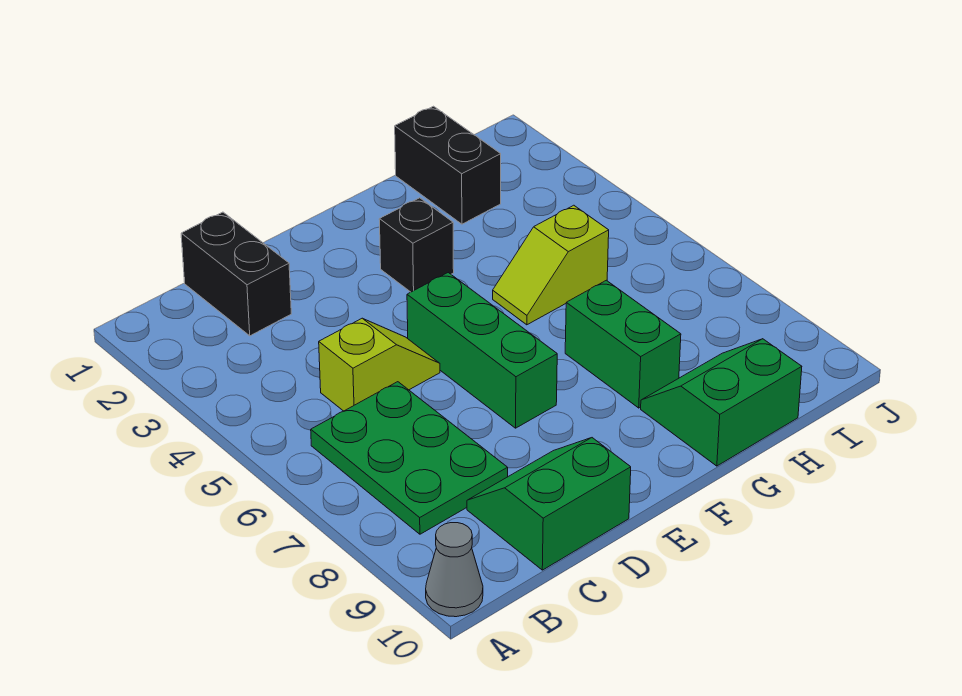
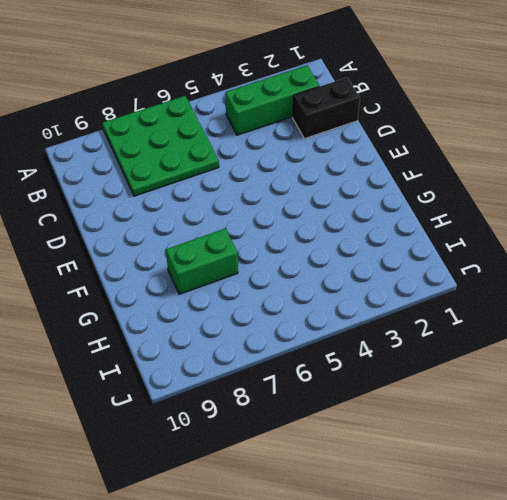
green 3x3 plate [102,96,219,196] -> green 2x3 plate [311,382,508,534]
green 1x3 brick [225,65,319,135] -> green 1x3 brick moved to [407,273,557,428]
none -> grey 1x1 cone [426,523,483,617]
none -> lime 1x2 slope [319,318,440,411]

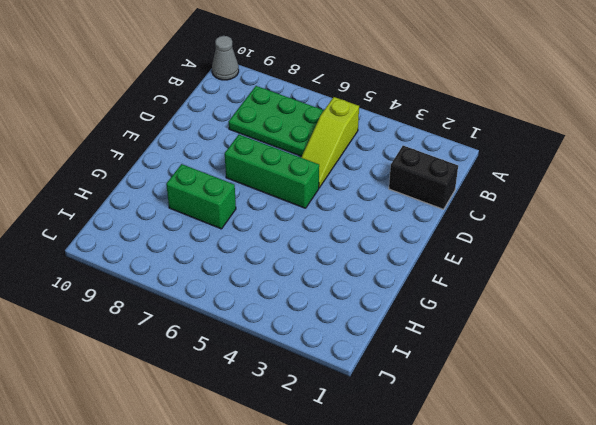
lime 1x3 slope [301,97,359,188] -> lime 1x2 slope [319,318,440,411]
none -> green 2x2 slope [467,438,631,570]
none -> black 1x1 brick [379,198,454,292]

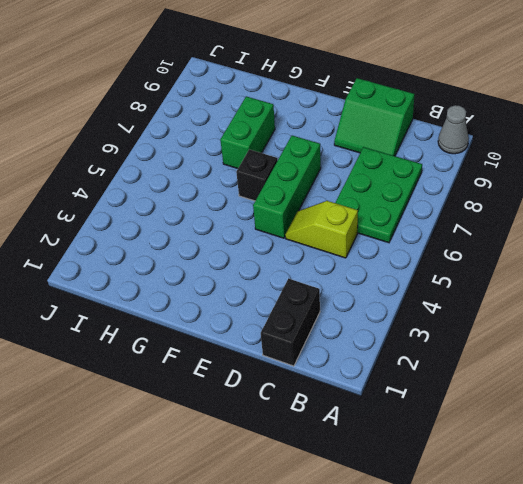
black 1x1 brick [236,149,278,201] -> black 1x1 brick moved to [379,198,454,292]
none -> lime 1x2 slope [493,205,609,325]
none -> green 2x2 slope [641,339,802,466]

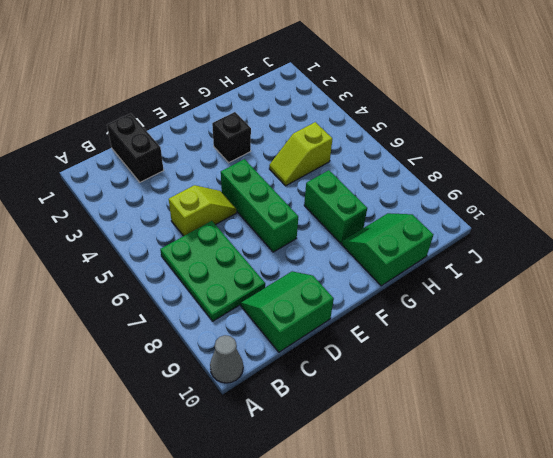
none -> black 1x2 brick [395,106,501,224]

